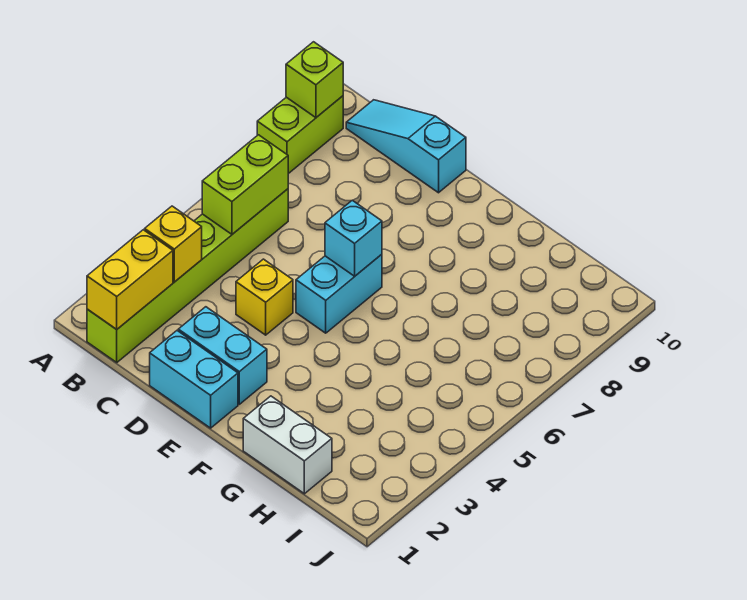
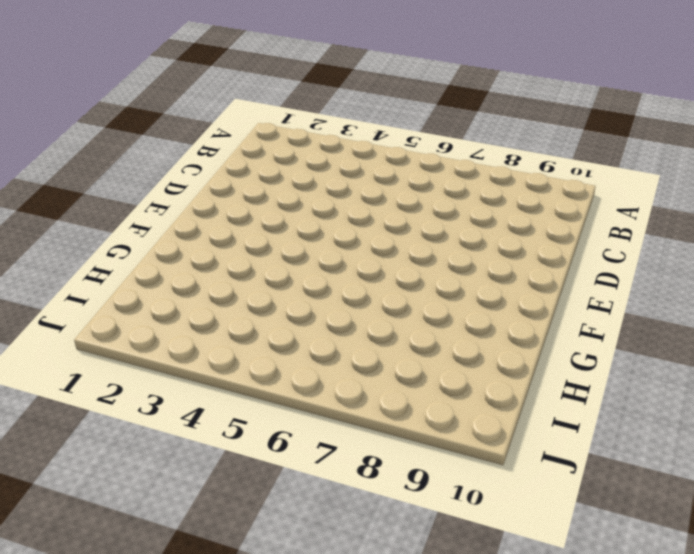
none -> lime 1x2 brick [257,96,343,174]
none -> lime 1x6 brick [87,189,288,362]
none -> cyan 1x3 slope [346,100,466,193]

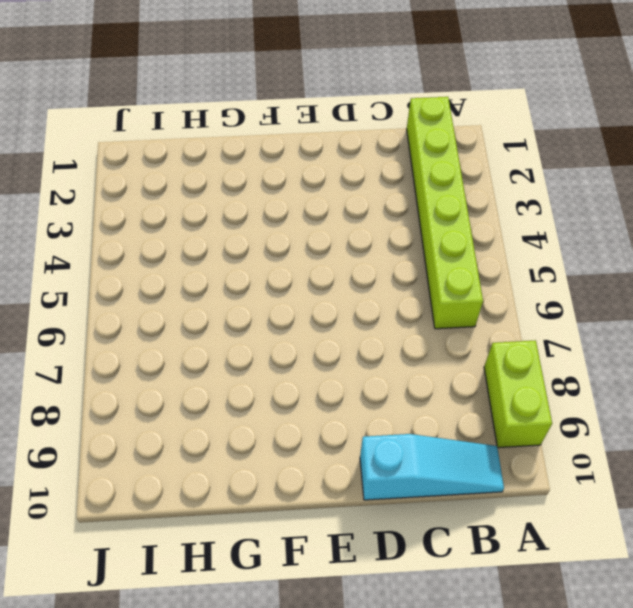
none -> cyan 1x2 brick [150,331,238,428]
none -> cyan 1x2 brick [178,307,267,404]
none -> yellow 1x1 brick [236,259,293,335]

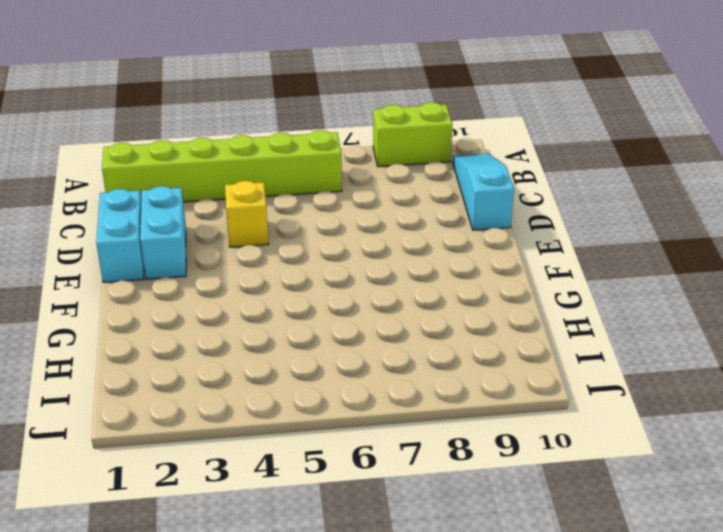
none -> cyan 1x2 brick [296,254,382,333]
none -> white 1x2 brick [243,396,332,494]
none -> lime 1x1 brick [286,42,343,118]

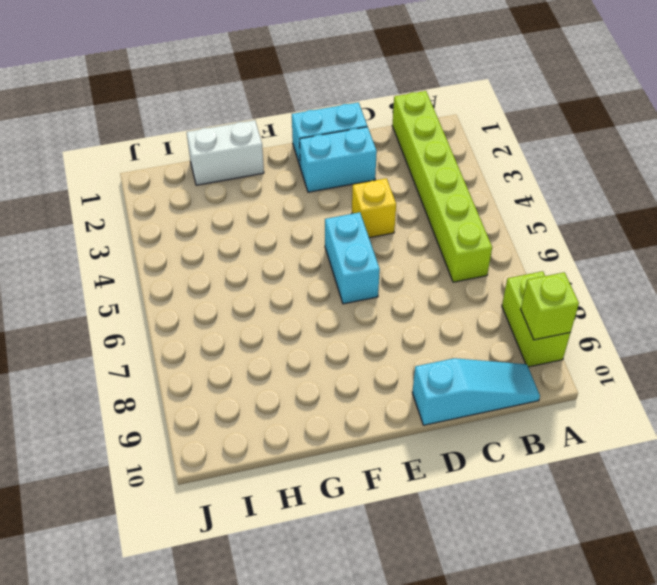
none -> yellow 1x2 brick [87,230,173,329]
none -> yellow 1x1 brick [145,206,202,282]
none -> lime 1x2 brick [202,135,288,234]

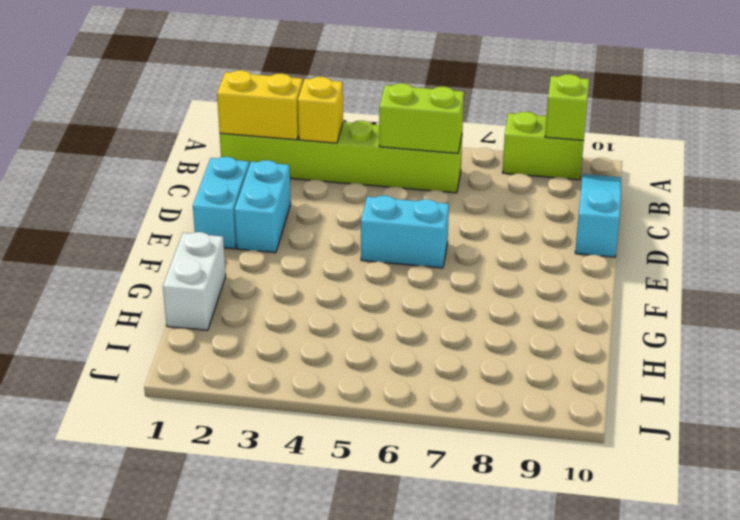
none -> yellow 1x1 brick [236,259,293,335]
none -> cyan 1x1 brick [325,200,382,276]

